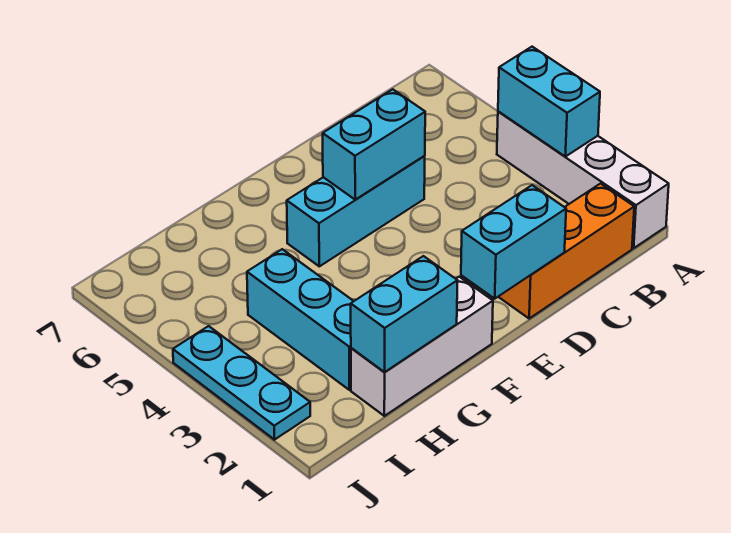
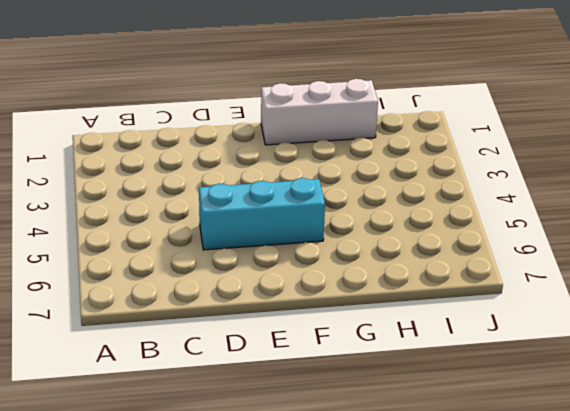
none -> white 1x4 brick [497,111,669,248]
none -> orange 1x3 brick [498,184,634,318]

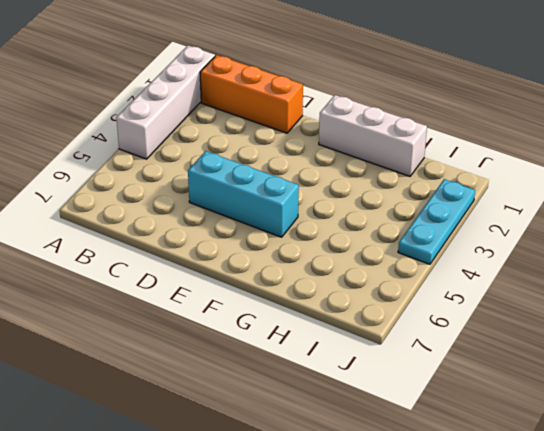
none -> cyan 1x3 brick [247,249,354,390]
none -> cyan 1x2 brick [498,47,600,157]

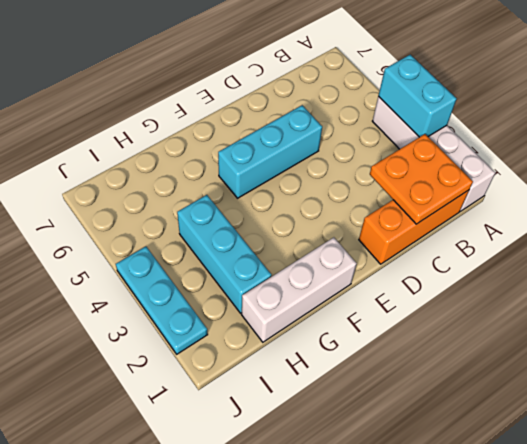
orange 2x2 plate [370,134,473,224] -> none
none -> cyan 1x2 brick [461,185,566,299]
none -> cyan 1x2 brick [323,89,425,200]

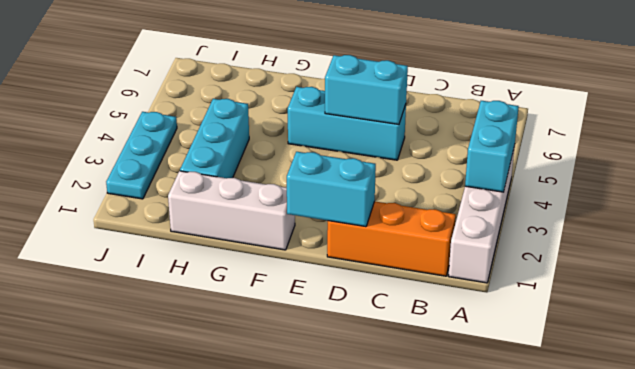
none -> cyan 1x2 brick [351,256,458,372]

